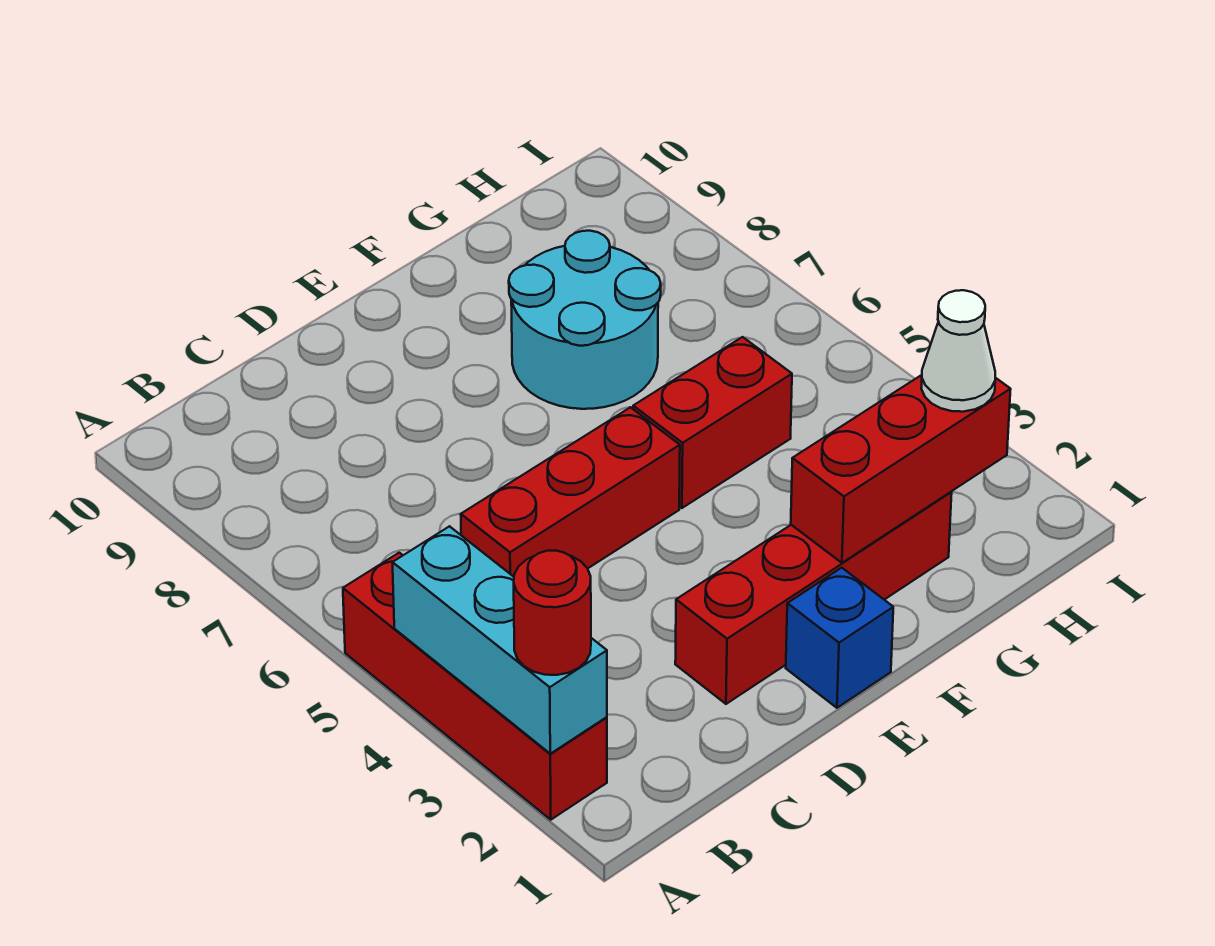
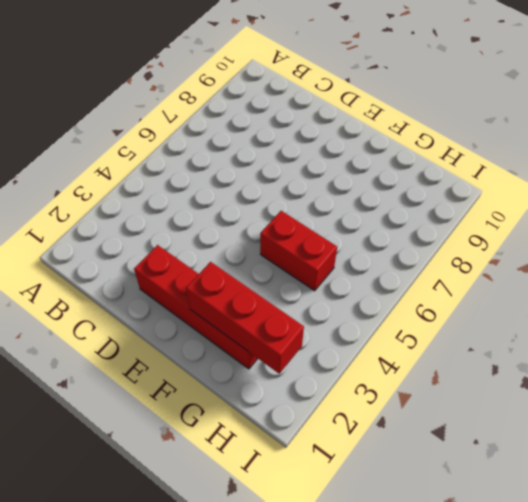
none -> red 1x4 brick [343,553,607,820]
none -> red 1x3 brick [461,407,680,577]

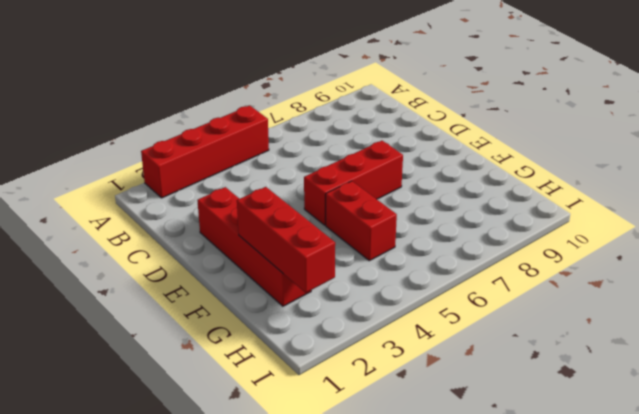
red 1x3 brick [304,141,403,225] -> red 1x3 brick turned to [461,407,680,577]
none -> blue 1x1 brick [786,568,893,708]
none -> cyan 2x2 round brick [509,231,661,409]

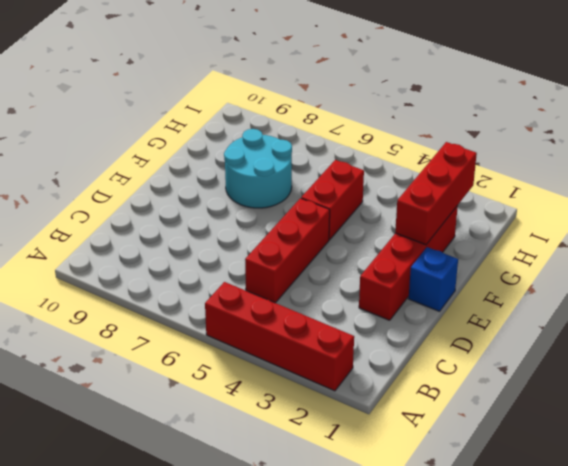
none -> cyan 1x3 brick [392,526,607,754]
none -> red 1x1 round brick [514,551,591,675]

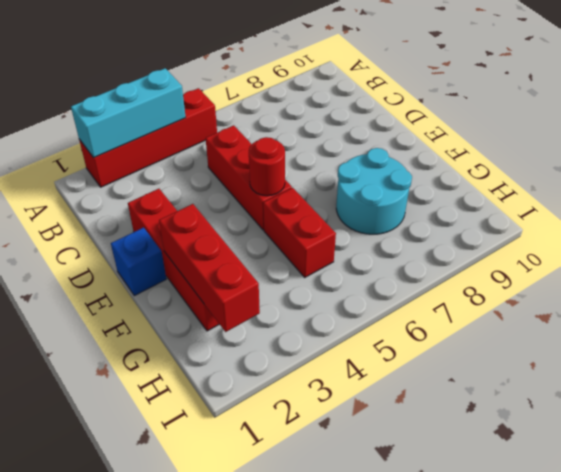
red 1x1 round brick [249,137,285,196] -> red 1x1 round brick moved to [514,551,591,675]
none -> white 1x1 cone [921,290,995,412]

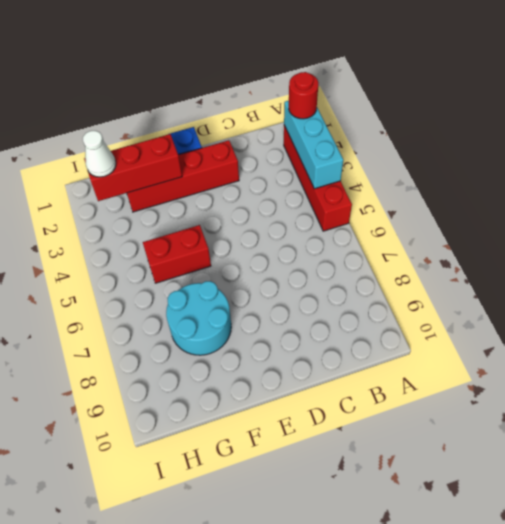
none -> red 1x3 brick [461,407,680,577]

